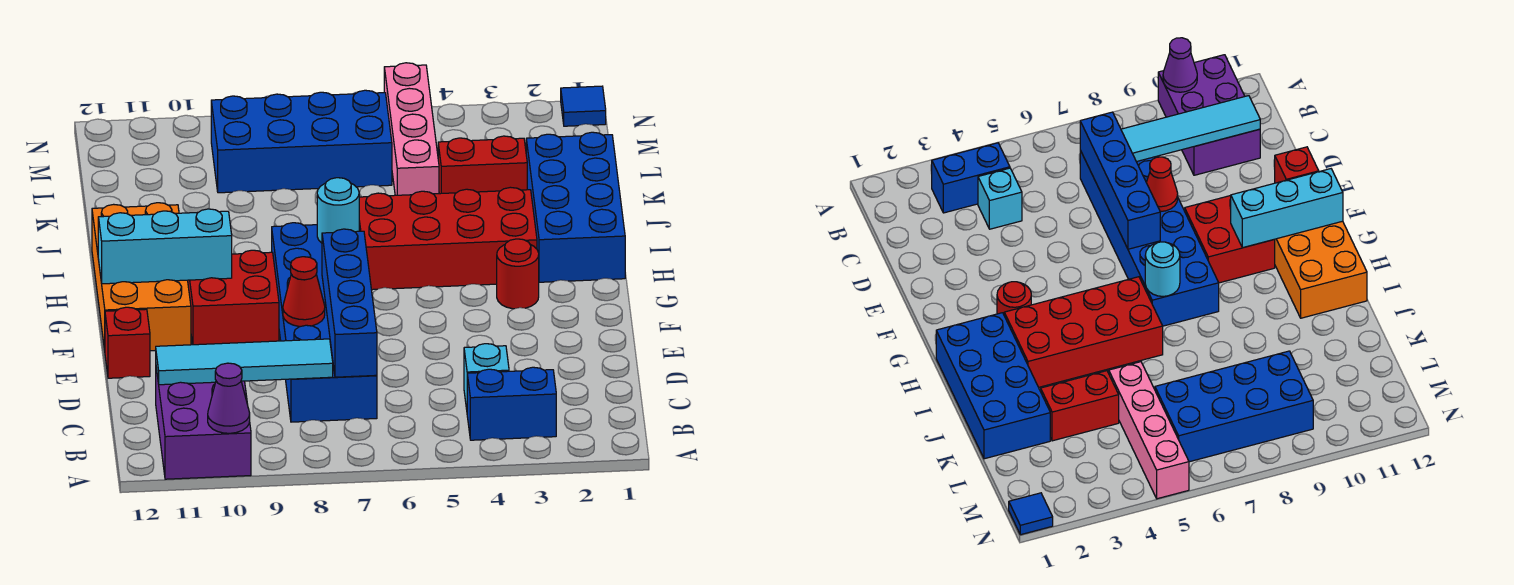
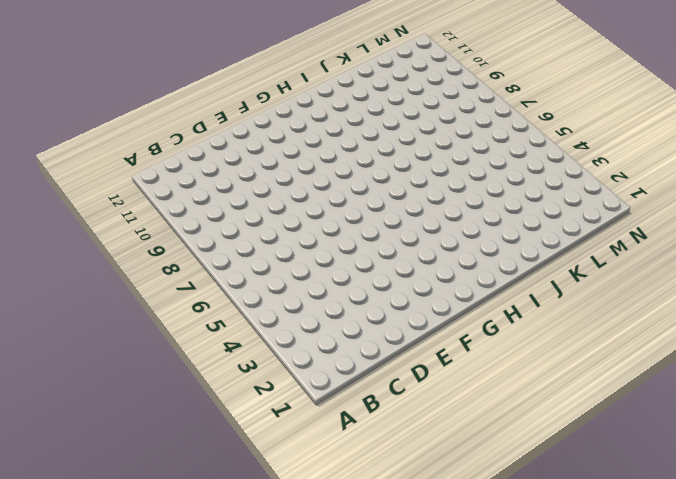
none -> purple 2x3 brick [156,368,251,479]
none -> blue 1x2 brick [467,367,556,440]
none -> cyan 1x1 brick [464,344,509,409]

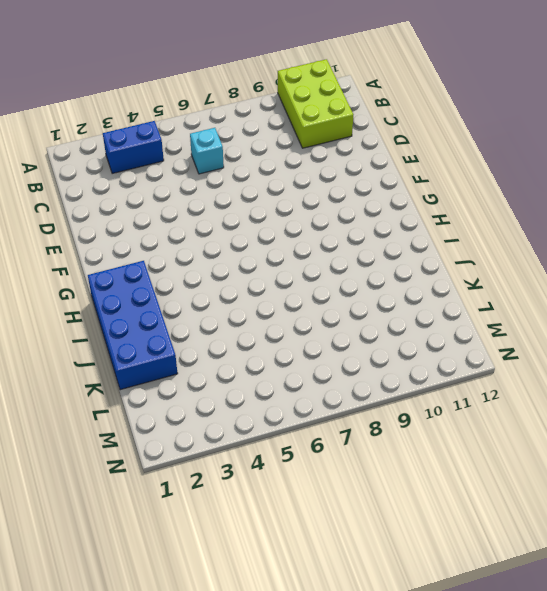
lime 2x3 brick [278,59,353,148] -> purple 2x3 brick [156,368,251,479]
cyan 1x1 brick [190,128,224,174] -> cyan 1x1 brick moved to [464,344,509,409]
none -> blue 2x6 brick [272,223,377,422]
none -> red 1x1 brick [105,307,150,378]
none -> red 2x2 brick [188,250,279,345]

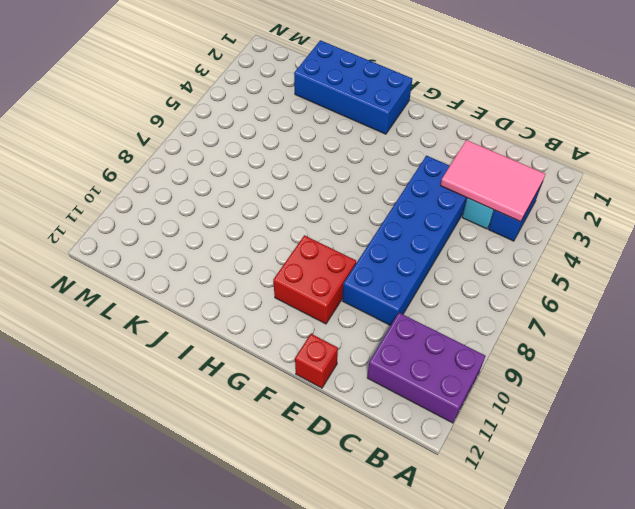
pink 2x3 tile [441,140,545,222] -> none
blue 2x6 brick [342,156,467,326] -> blue 2x6 brick turned to [272,223,377,422]
none -> orange 2x4 brick [92,203,191,351]
none -> red 1x1 round brick [497,239,539,309]
none -> red 2x4 brick [359,187,537,290]

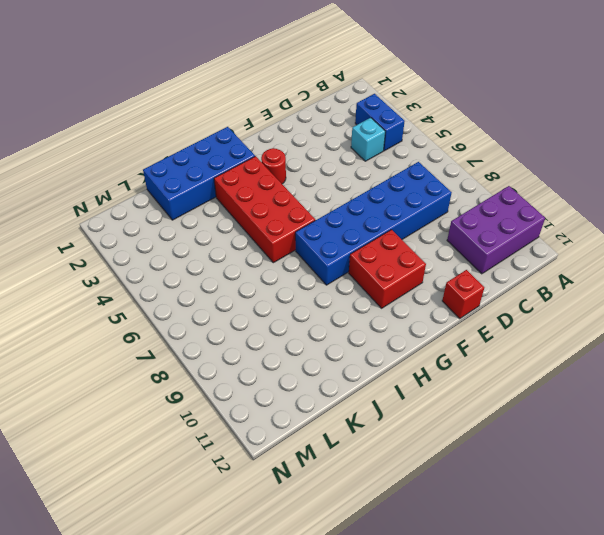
none -> orange 2x4 brick [92,203,191,351]
none -> red 1x2 brick [438,136,527,194]
none -> pink 1x4 brick [384,63,439,195]

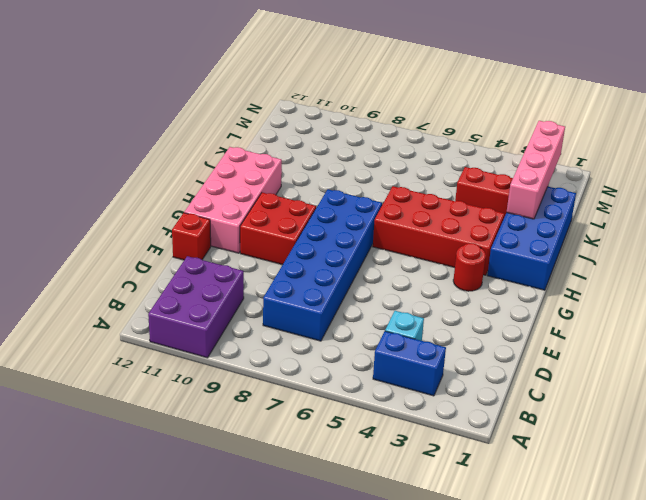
pink 2x4 brick [184,147,282,253] -> orange 2x4 brick [92,203,191,351]
pink 1x4 brick [507,121,565,219] -> pink 1x4 brick moved to [384,63,439,195]
none -> blue 2x4 brick [211,90,392,193]
none -> blue 1x1 tile [561,86,606,126]
none -> purple 1x1 cone [208,363,250,433]

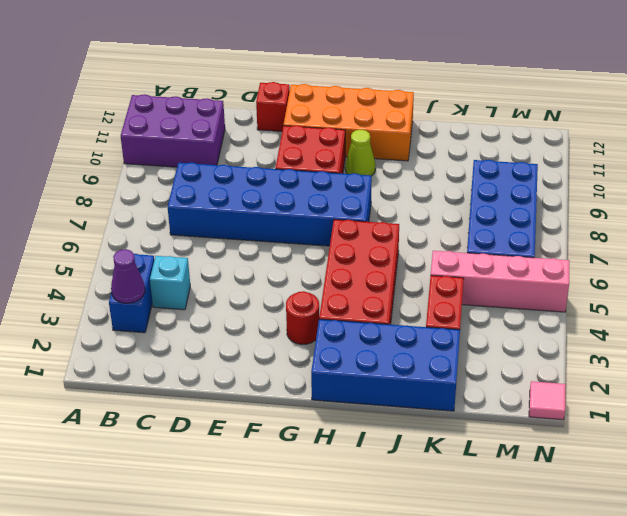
purple 1x1 cone [111,249,145,303] -> purple 1x1 cone moved to [208,363,250,433]
lime 1x1 cone [345,130,375,176] -> none
pink 1x1 tile [529,381,566,420] -> blue 1x1 tile [561,86,606,126]
none -> blue 1x4 brick [322,229,377,377]
none -> cyan 1x4 tile [156,339,333,385]
none -> red 1x1 cone [283,257,325,327]

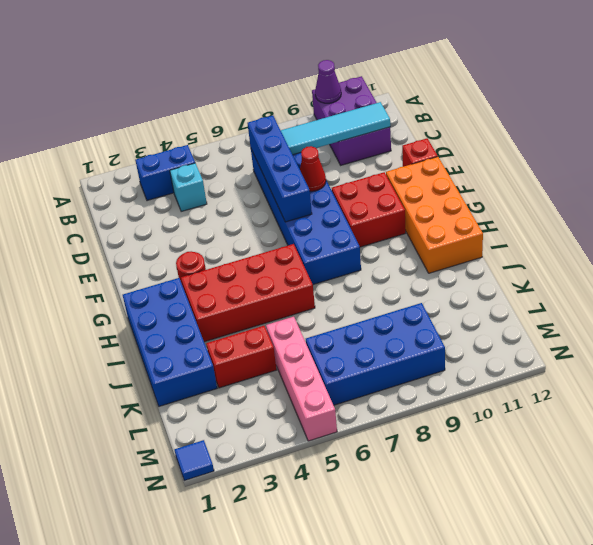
none -> cyan 1x3 brick [98,209,232,284]
none -> cyan 1x1 round brick [317,178,359,243]

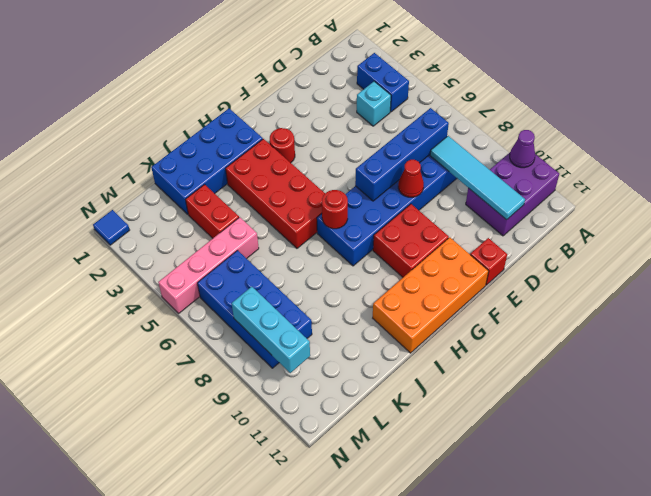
red 1x1 round brick [322,190,348,229] -> cyan 1x1 round brick [317,178,359,243]
cyan 1x3 brick [232,287,310,373] -> cyan 1x3 brick moved to [98,209,232,284]

